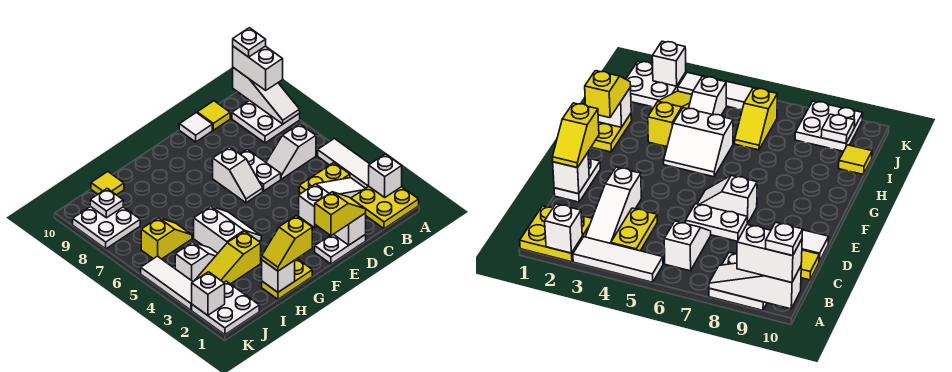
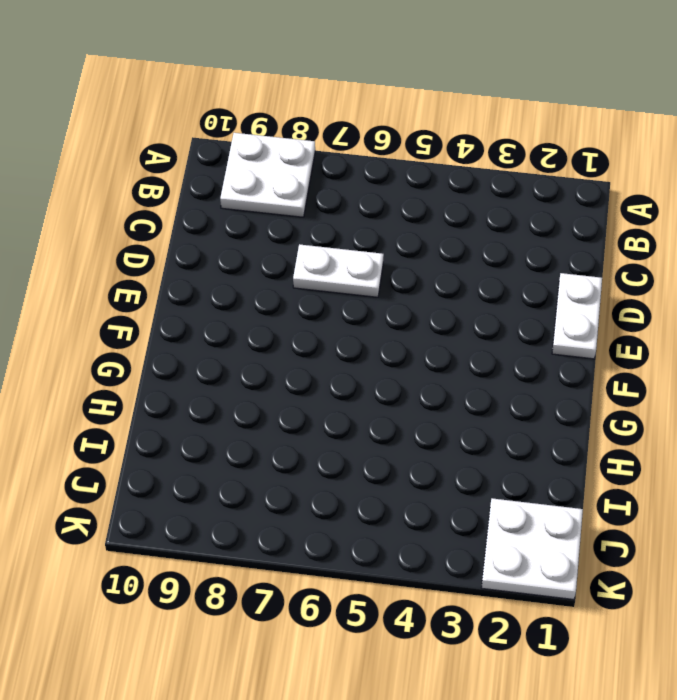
none -> yellow 2x2 plate [351,186,419,229]
none -> white 1x3 tile [318,139,369,188]
none -> white 1x3 slope [299,178,365,228]
none -> yellow 1x2 plate [299,163,350,193]

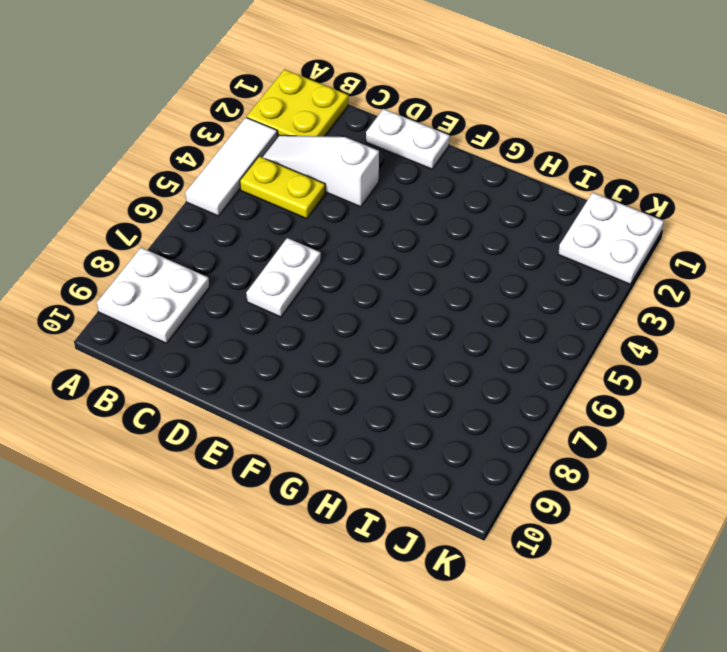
none -> white 1x2 slope [266,124,316,179]
none -> yellow 1x1 tile [197,101,230,130]
none -> white 1x1 tile [179,113,212,142]
none -> white 1x2 slope [213,147,263,203]

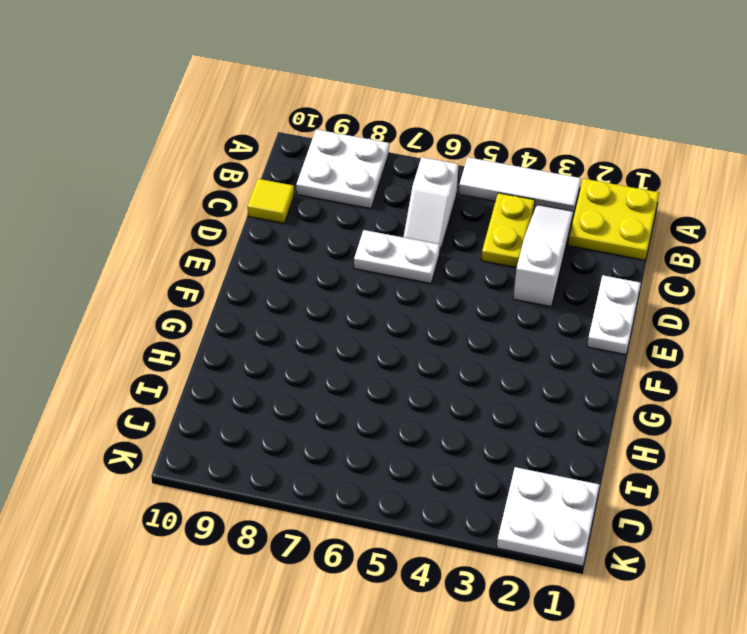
none -> white 1x1 tile [179,113,212,142]
none -> white 1x2 slope [213,147,263,203]
none -> yellow 1x2 plate [262,259,312,299]
none -> white 2x2 slope [194,207,261,253]

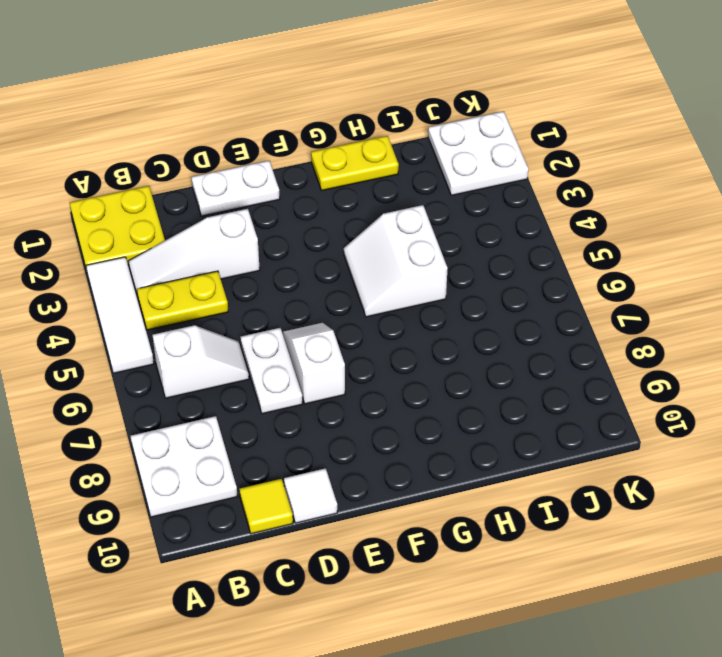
none -> yellow 1x3 slope [195,231,261,284]
none -> white 1x2 slope [175,242,218,282]
none -> yellow 1x2 slope [141,218,192,259]
none -> yellow 1x1 tile [91,172,124,195]

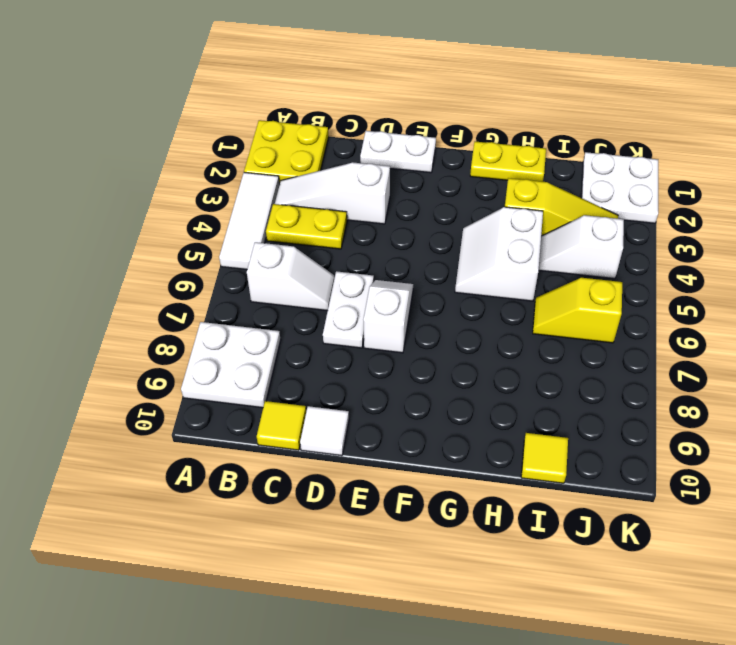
none -> white 2x2 plate [73,207,140,249]
none -> white 1x3 tile [141,256,193,310]
none -> white 1x1 brick [369,154,402,197]
none -> white 1x3 slope [233,68,300,124]

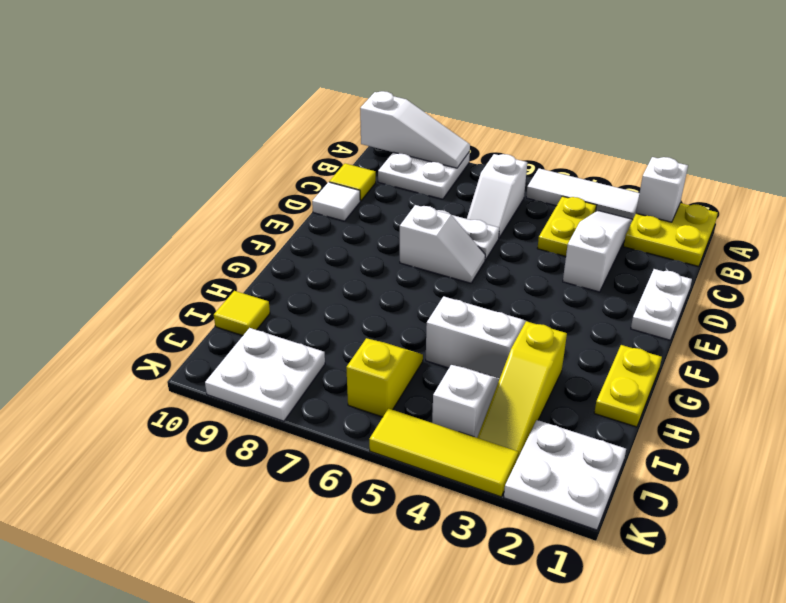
yellow 1x3 tile [369,409,519,497] -> white 1x3 tile [141,256,193,310]
none -> white 1x1 brick [334,213,366,245]
none -> white 1x1 brick [262,260,295,292]
none -> white 1x1 plate [90,189,123,218]
none -> white 1x1 brick [192,272,225,315]

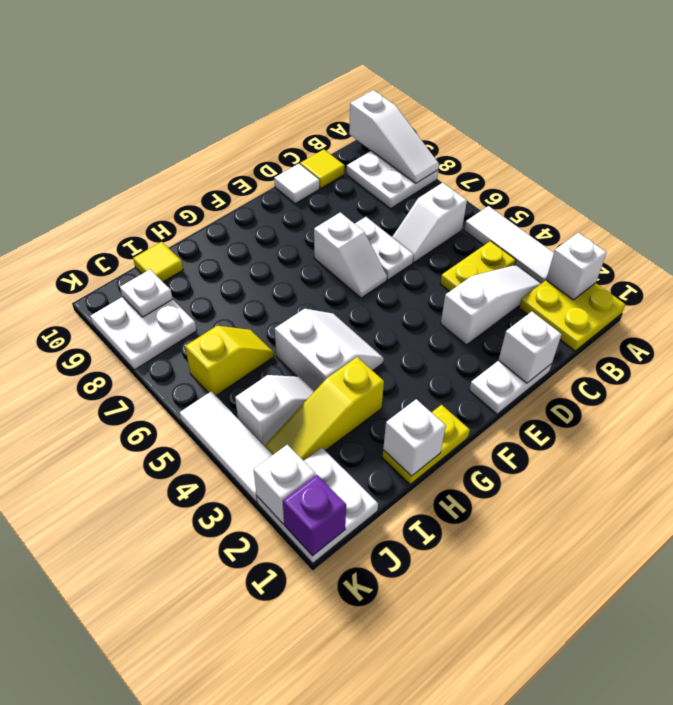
purple 1x1 brick [283,475,346,556] -> none
none -> white 1x2 brick [233,46,283,90]
none -> yellow 1x2 slope [315,192,366,236]
none -> yellow 1x2 slope [262,216,312,271]
none -> white 1x1 plate [233,28,266,57]

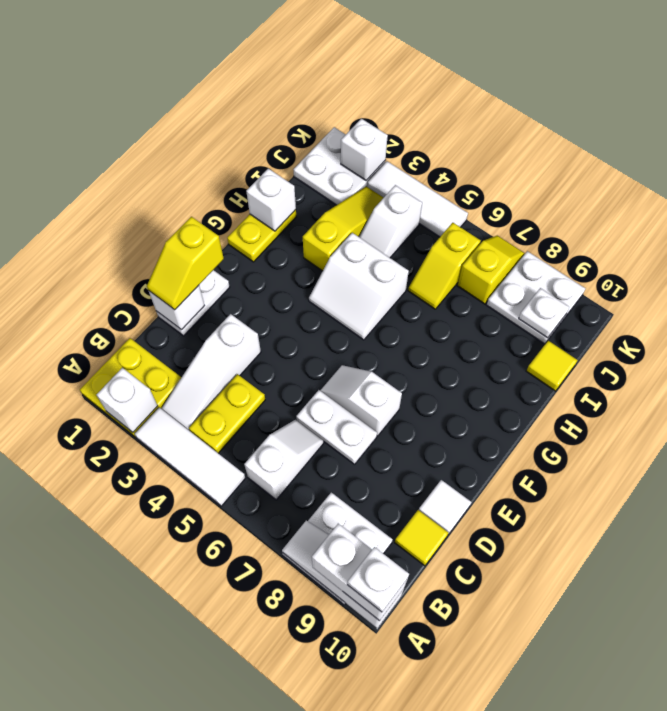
yellow 1x2 slope [457,236,525,304] -> yellow 1x2 slope moved to [262,216,312,271]

